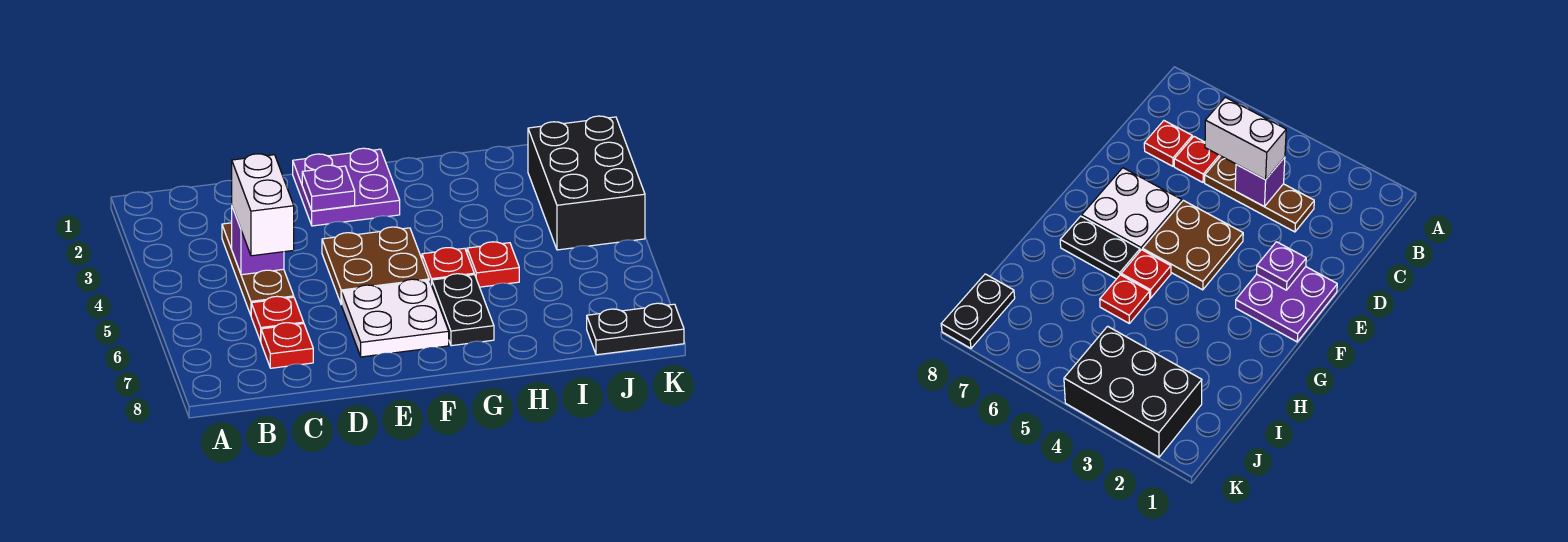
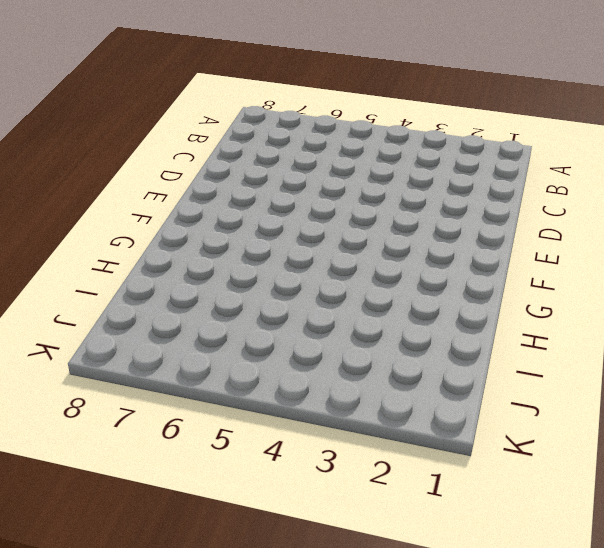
none -> brown 1x3 plate [222,223,294,315]
none -> red 1x1 plate [251,296,304,342]
none -> red 1x1 plate [261,323,313,368]

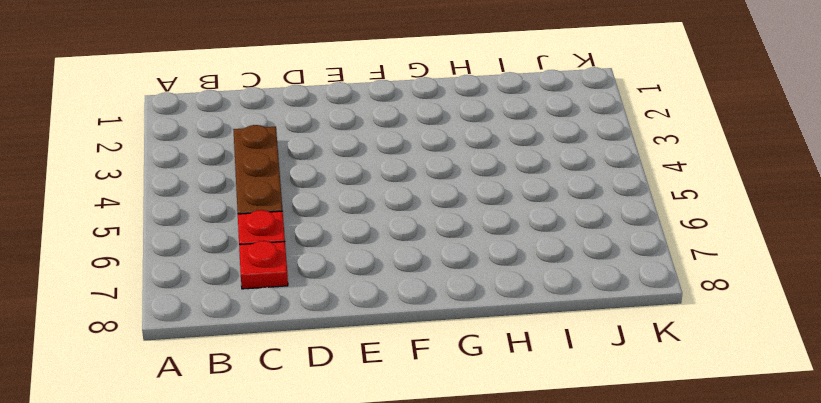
none -> purple 2x2 plate [293,148,400,226]
none -> brown 2x2 plate [322,227,429,305]
none -> white 2x2 plate [342,279,449,357]

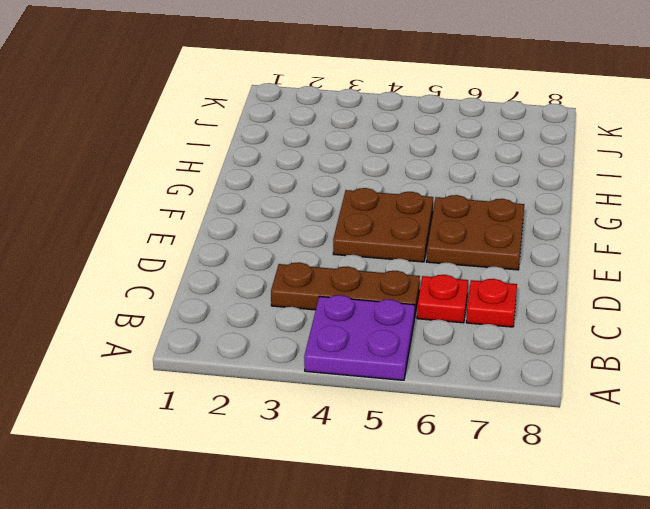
purple 2x2 plate [304,295,415,380] -> purple 2x2 plate moved to [293,148,400,226]
brown 2x2 plate [426,195,524,270] -> white 2x2 plate [342,279,449,357]
none -> red 1x1 plate [422,248,474,285]
none -> black 1x2 plate [432,274,494,346]
none -> red 1x1 plate [467,242,519,287]

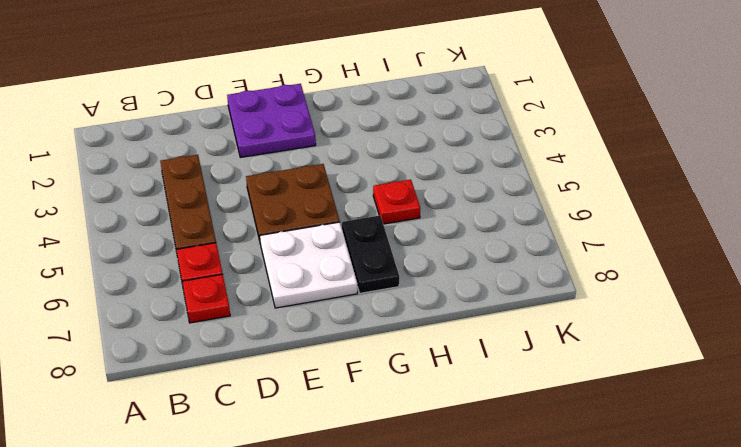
none -> red 1x1 plate [422,248,474,285]
none -> black 2x3 brick [528,116,645,250]
none -> black 1x2 plate [587,303,684,355]

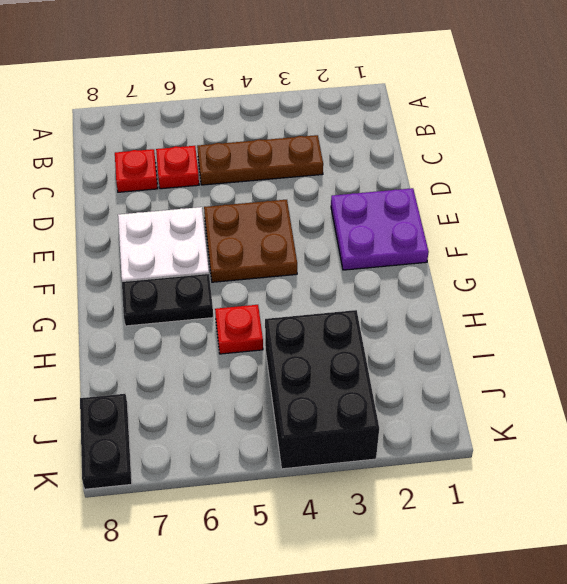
black 2x3 brick [265,310,379,469] -> black 2x3 brick turned to [528,116,645,250]
none -> red 1x1 plate [422,248,474,285]
none -> purple 1x1 brick [232,207,284,275]
none -> purple 1x1 plate [302,165,355,211]

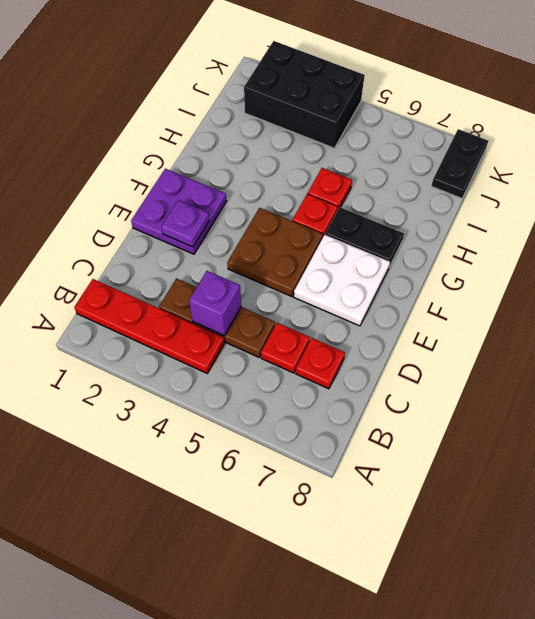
red 1x4 plate [74,279,224,373] -> none
none -> white 1x2 brick [232,154,294,256]

